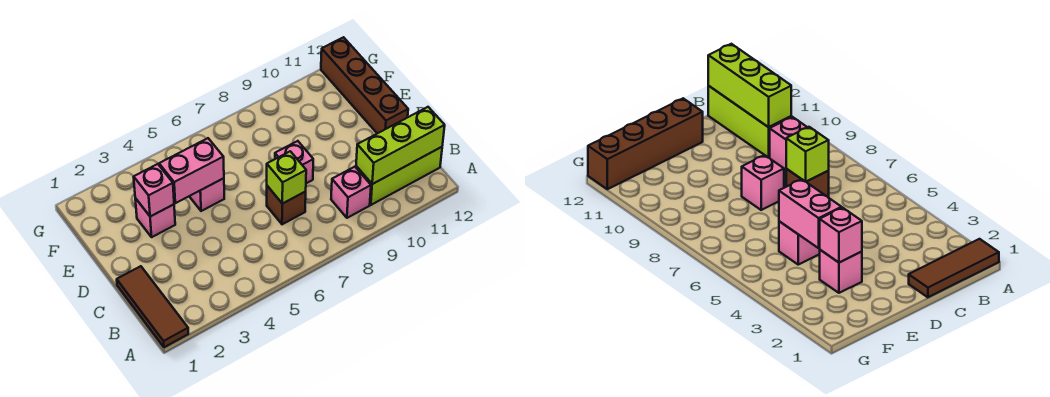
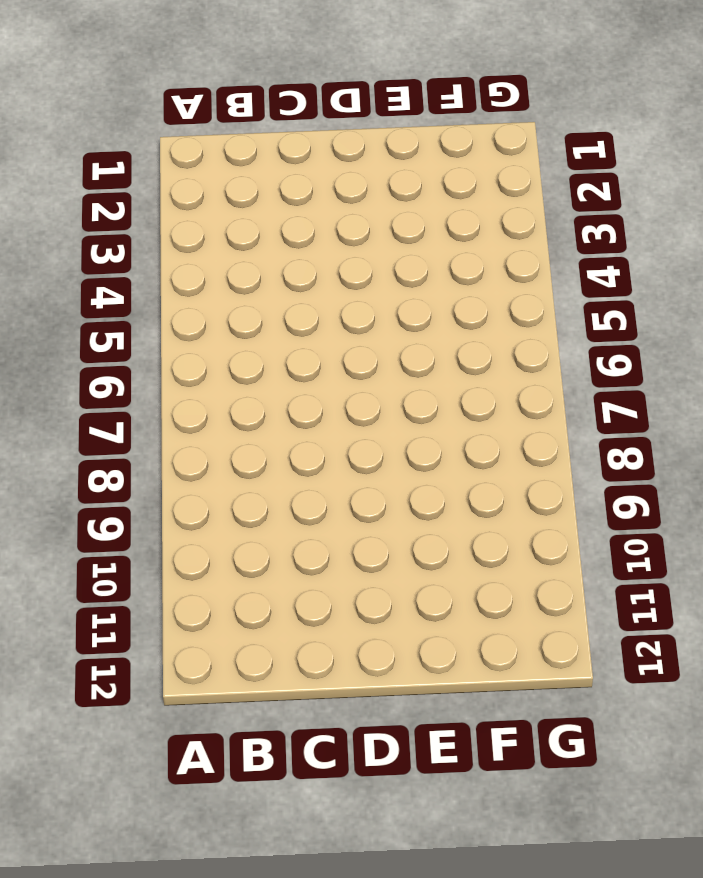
none -> brown 1x3 tile [117,266,188,347]
none -> pink 1x1 brick [331,167,371,218]
none -> lime 1x3 brick [356,147,442,205]

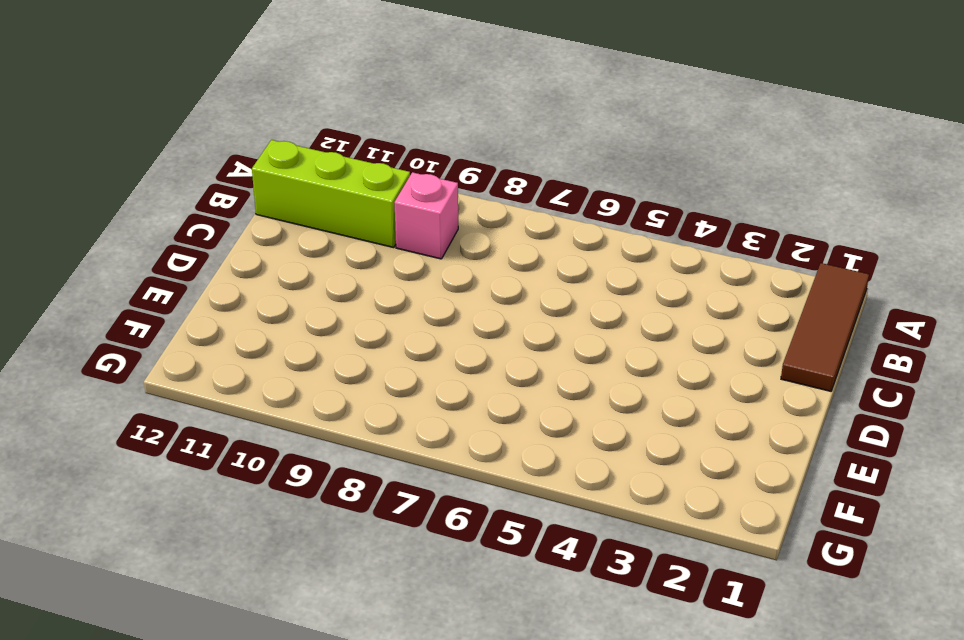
none -> brown 1x1 brick [267,186,306,224]
none -> pink 1x1 brick [275,141,313,183]
none -> brown 1x4 brick [321,37,408,134]

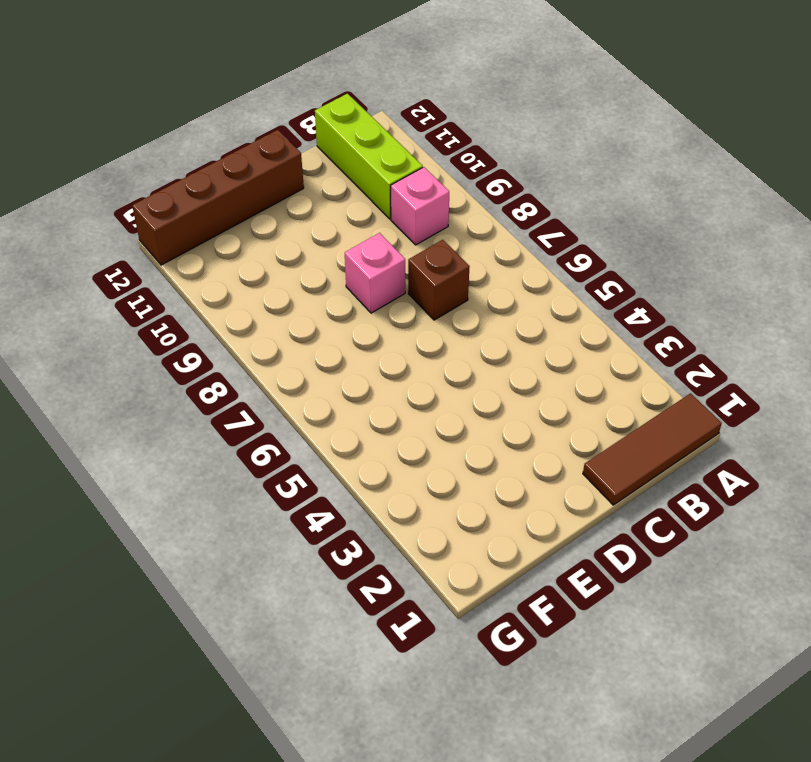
none -> pink 1x1 brick [135,198,175,237]
none -> pink 1x1 brick [189,178,224,211]
none -> lime 1x3 brick [356,107,445,184]

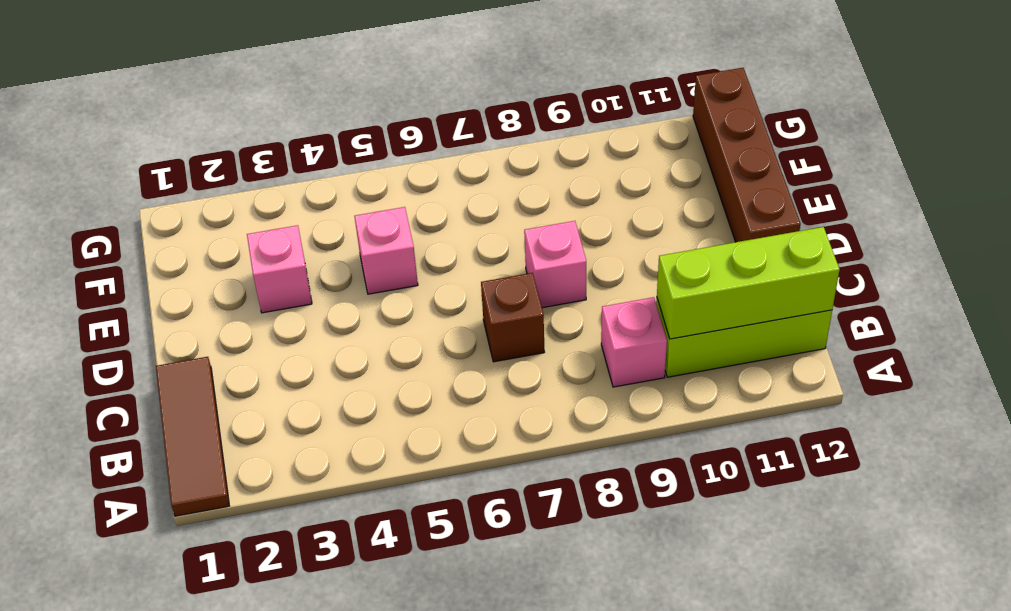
none -> lime 1x1 brick [267,151,306,204]
none -> pink 1x1 brick [134,164,174,217]
none -> pink 1x2 brick [159,138,224,203]

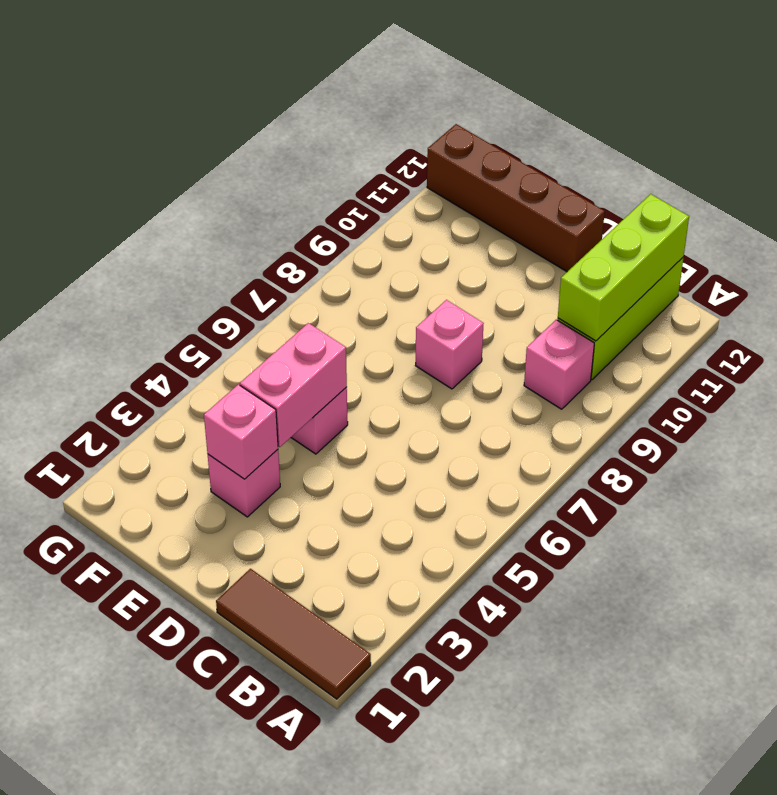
none -> brown 1x1 brick [267,186,306,224]
none -> lime 1x1 brick [267,151,306,204]

